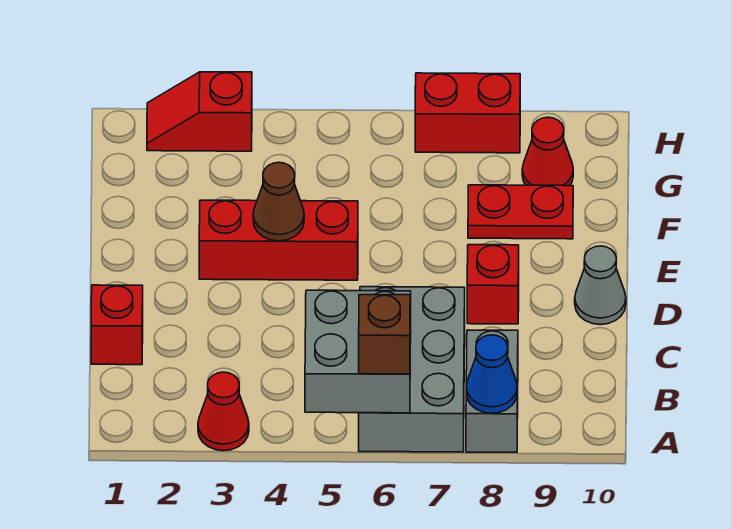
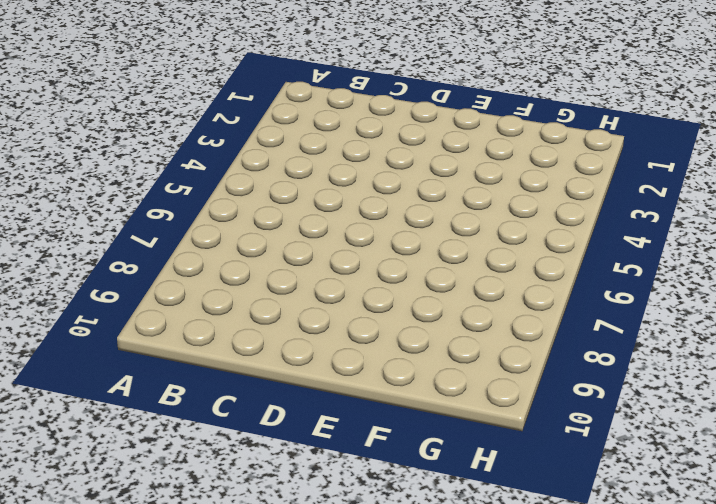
none -> red 1x1 cone [198,372,249,451]
none -> grey 2x3 brick [359,287,465,452]
none -> grey 1x2 brick [466,330,518,452]

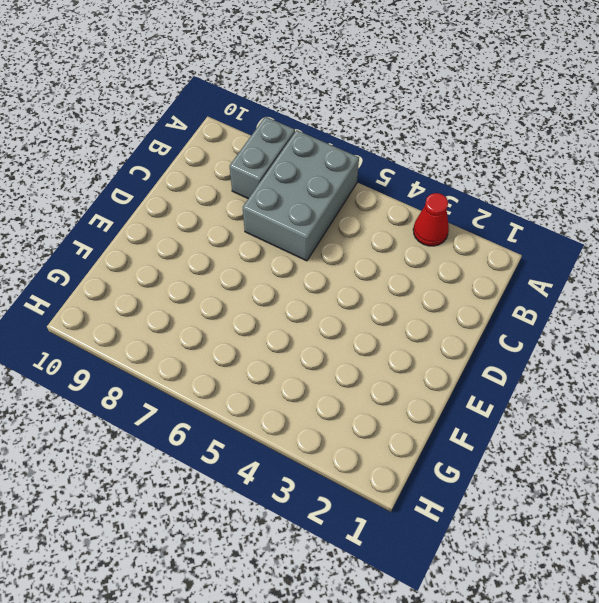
none -> red 1x1 brick [91,285,143,365]
none -> red 1x1 brick [467,245,519,324]
none -> grey 1x1 cone [575,246,626,325]

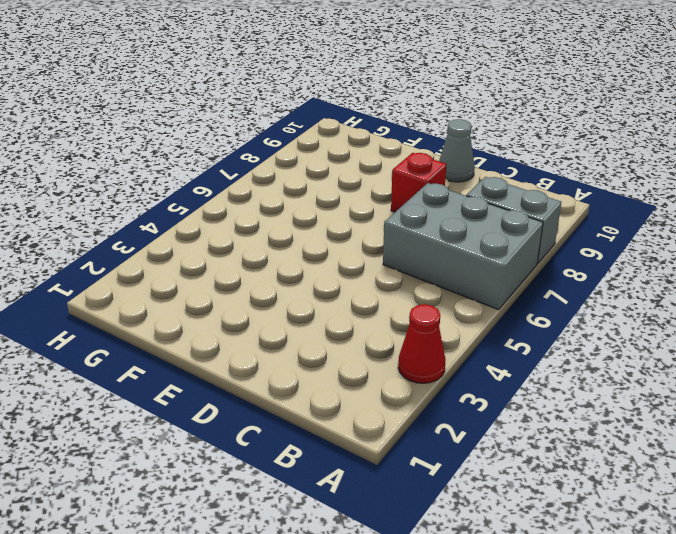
none -> red 1x1 brick [91,285,143,365]
none -> red 1x3 brick [199,200,358,280]
none -> red 1x2 plate [468,185,573,239]

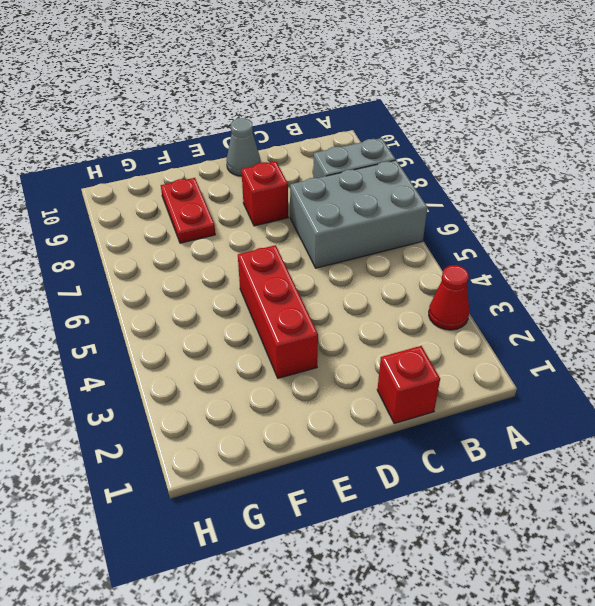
none -> red 1x1 cone [522,117,573,186]
none -> red 1x2 slope [147,72,252,151]
none -> red 1x2 brick [415,73,520,153]

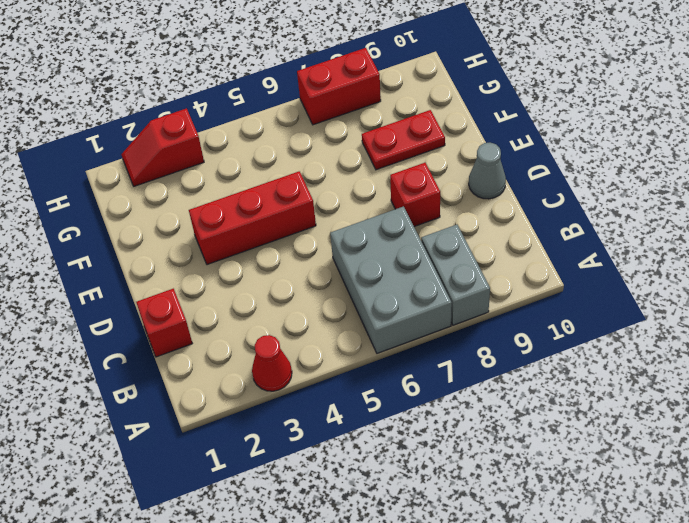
none -> red 1x1 cone [522,117,573,186]
none -> grey 2x2 brick [305,290,411,413]
none -> blue 1x1 cone [466,335,517,413]

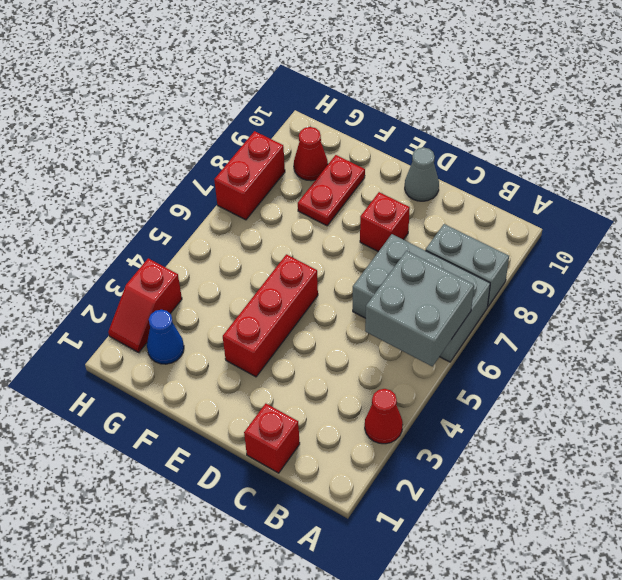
blue 1x1 cone [147,310,184,364] -> blue 1x1 cone moved to [466,335,517,413]
none -> brown 1x1 cone [253,162,304,241]
none -> brown 1x1 brick [359,295,410,374]

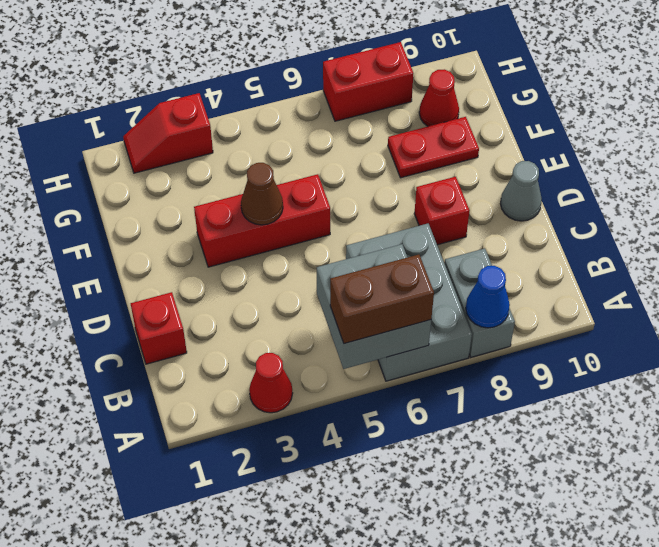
brown 1x2 brick [330,255,434,344] -> brown 1x1 brick [359,295,410,374]

